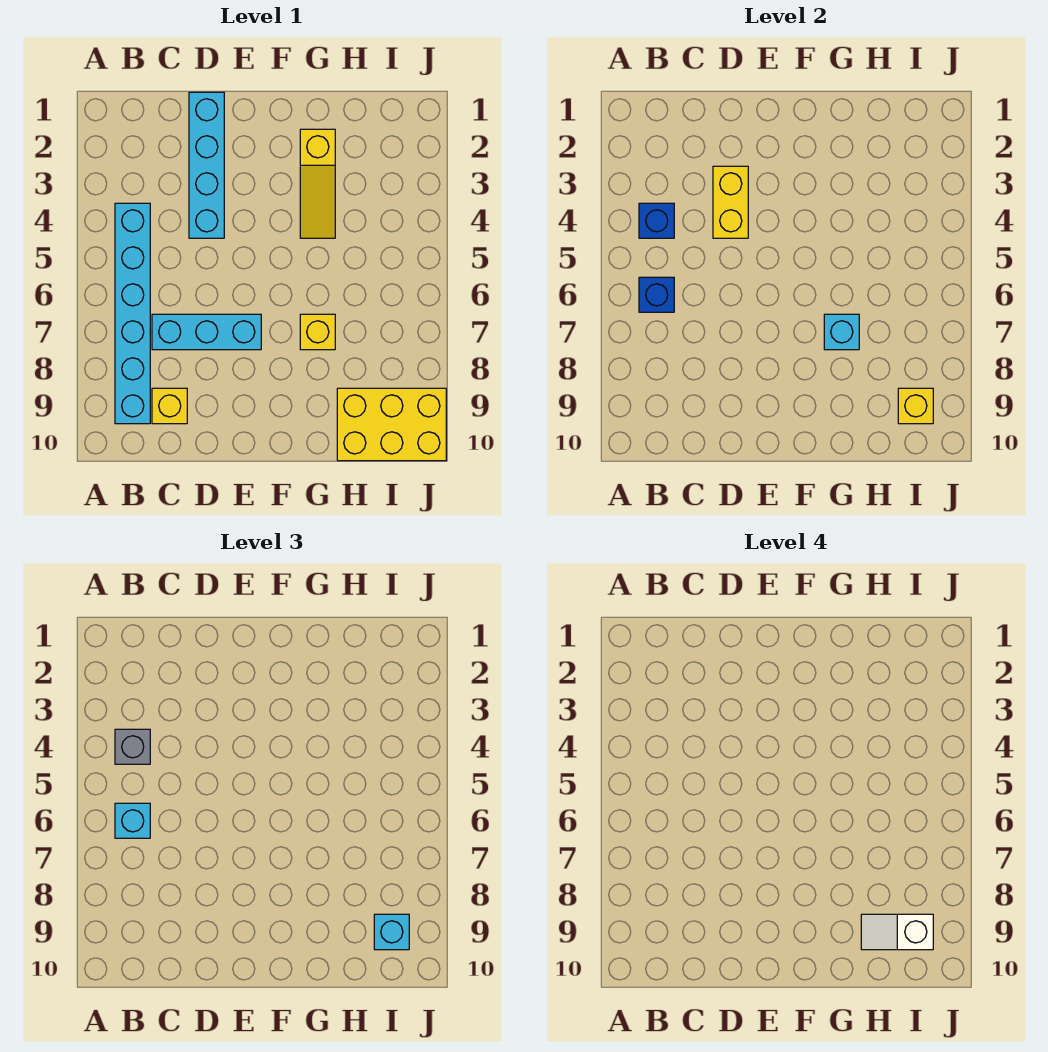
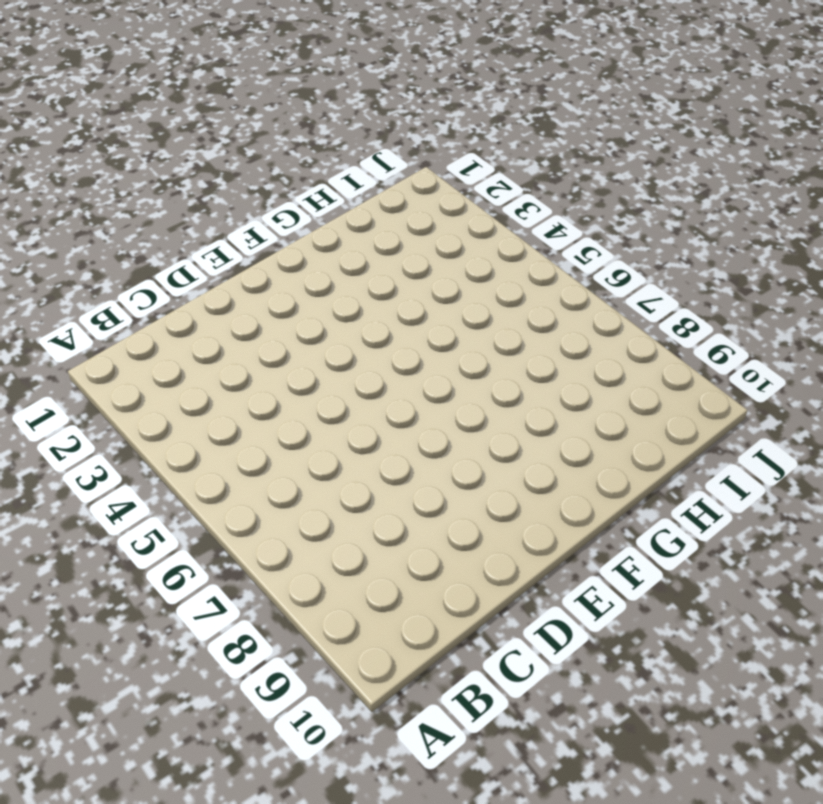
none -> cyan 1x6 brick [115,203,150,424]
none -> cyan 1x3 brick [152,314,261,350]
none -> yellow 1x1 brick [152,388,187,424]

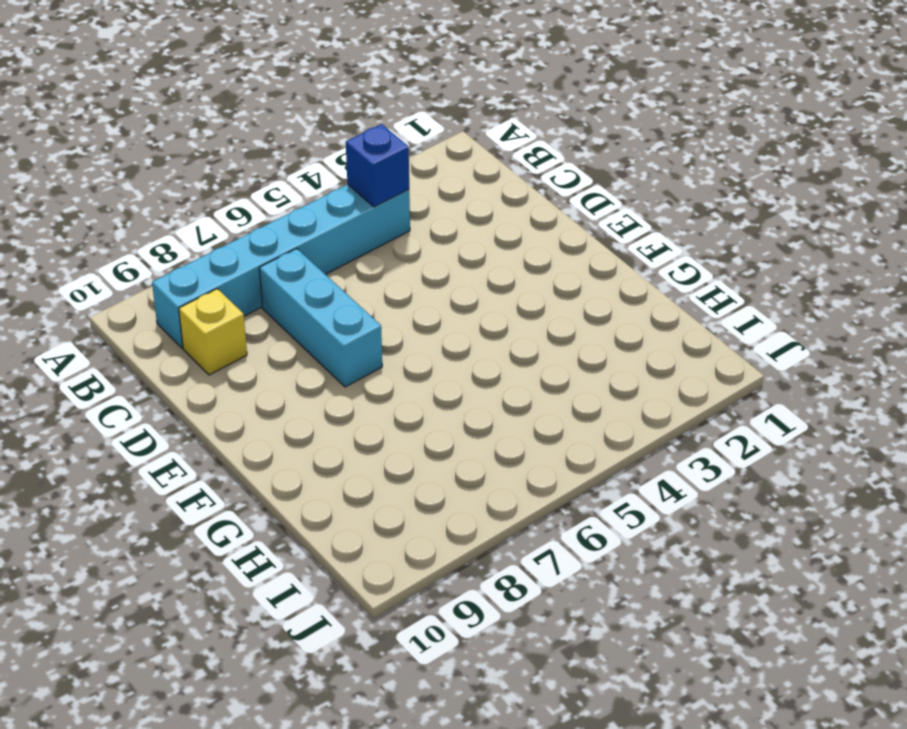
none -> cyan 1x4 brick [189,92,224,238]
none -> yellow 1x3 slope [300,129,335,238]
none -> yellow 1x1 brick [300,314,335,350]

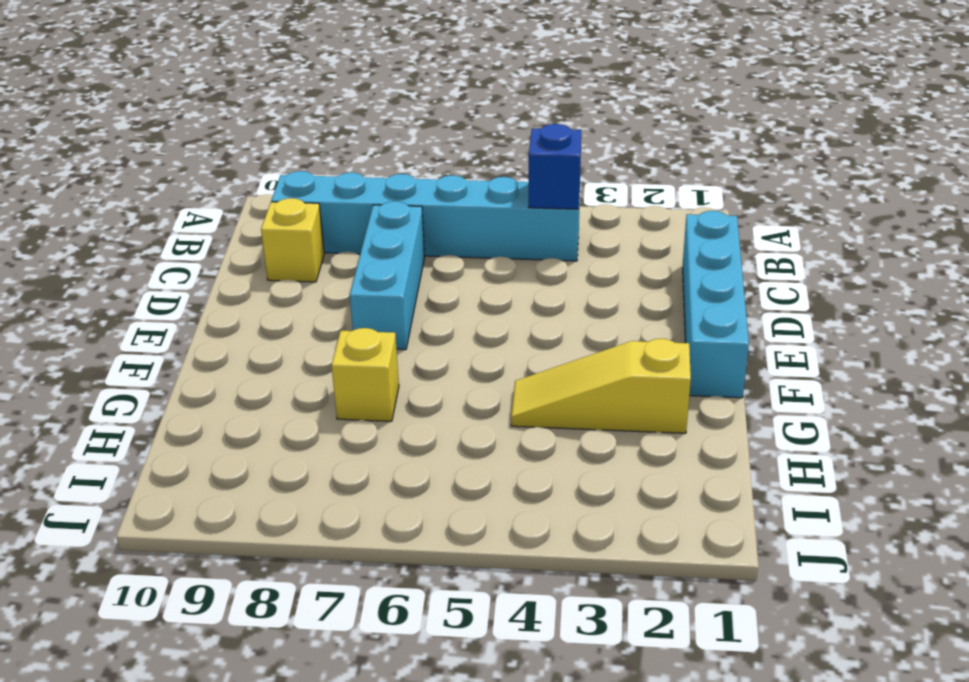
cyan 1x4 brick [683,211,749,398] -> cyan 1x4 brick turned to [189,92,224,238]
none -> yellow 2x3 brick [337,388,446,461]
none -> blue 1x1 brick [639,277,674,312]
none -> yellow 1x2 brick [713,166,748,238]

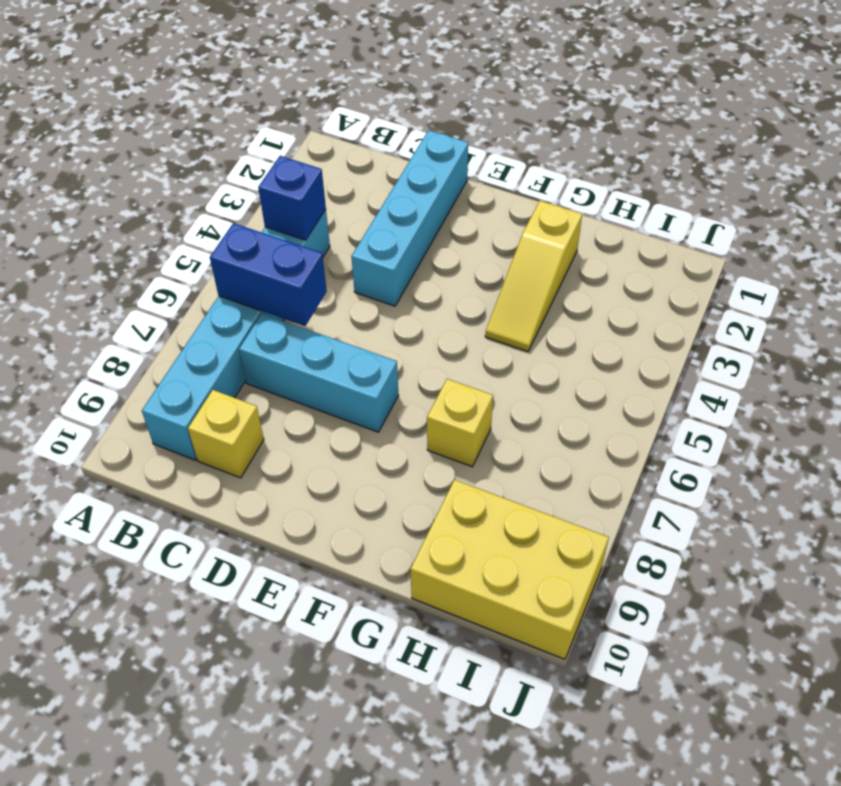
blue 1x2 brick [210,223,327,326] -> blue 1x1 brick [639,277,674,312]
none -> yellow 1x2 brick [713,166,748,238]
none -> cyan 1x1 brick [824,314,859,350]
none -> yellow 1x1 brick [898,388,933,424]

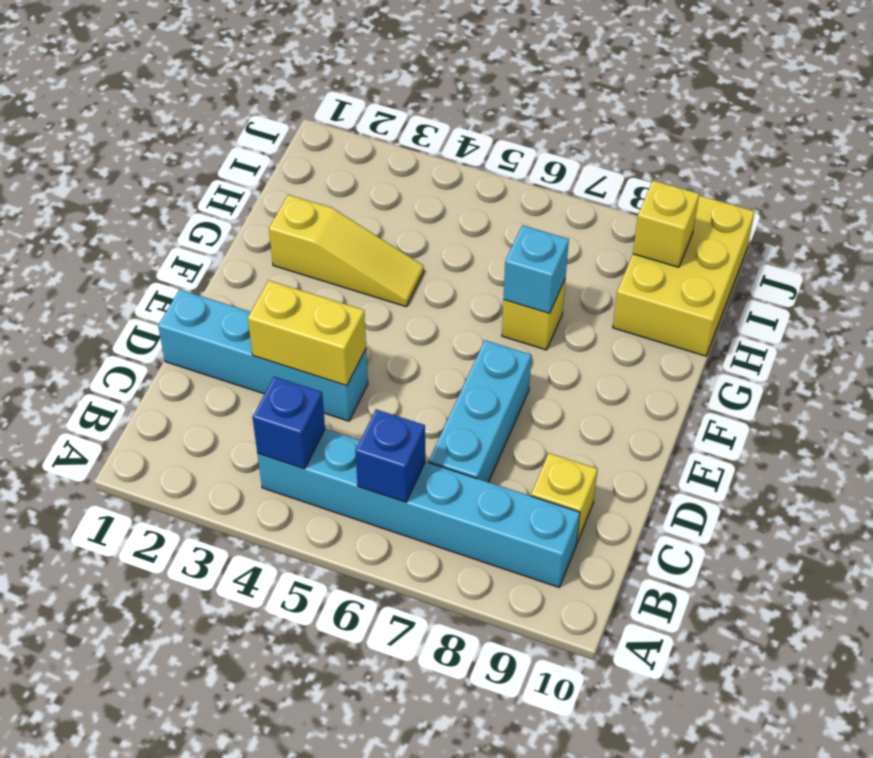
none -> grey 1x1 brick [115,729,150,764]
none -> cyan 1x1 brick [115,803,150,838]
none -> cyan 1x1 brick [374,914,409,950]

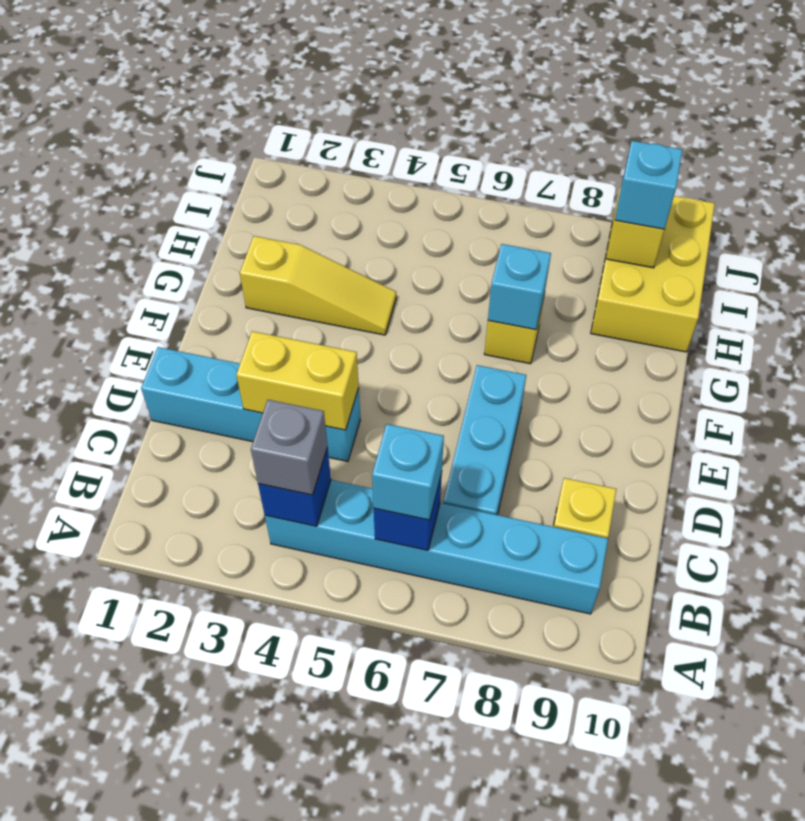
none -> white 1x2 slope [861,914,933,950]

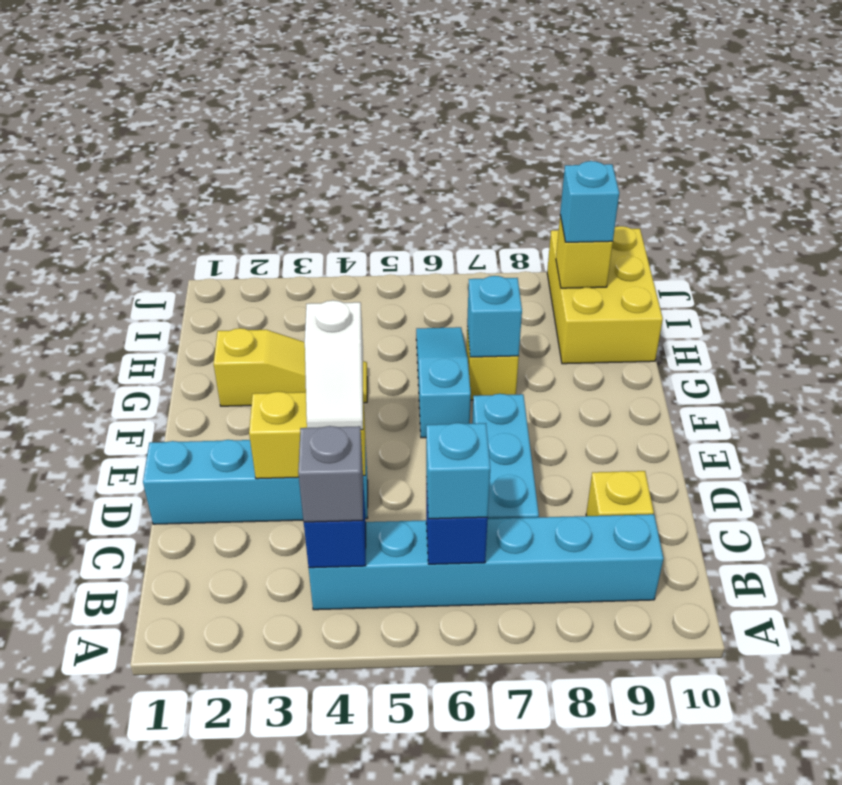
white 1x2 slope [305,300,363,430] -> white 1x2 slope moved to [861,914,933,950]
cyan 1x3 slope [416,327,471,438] -> none

